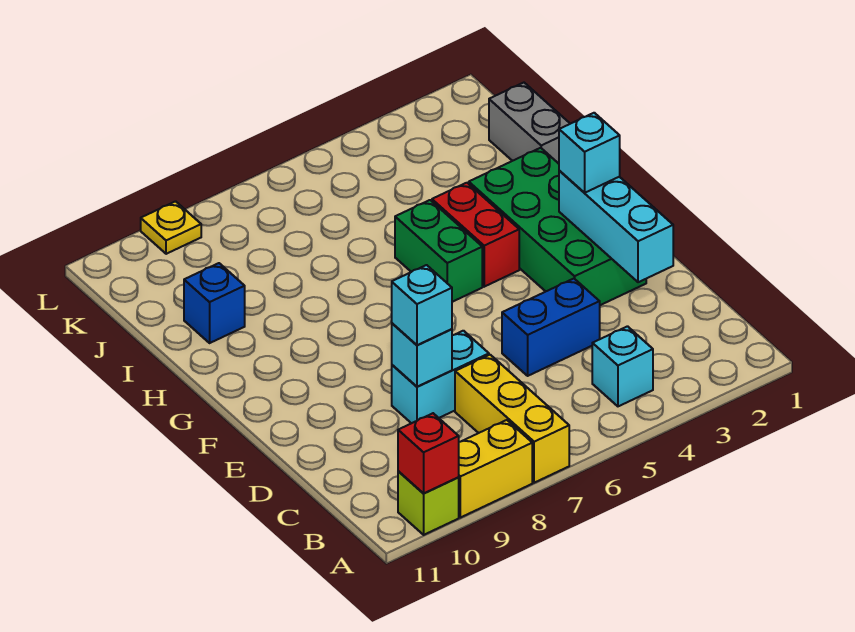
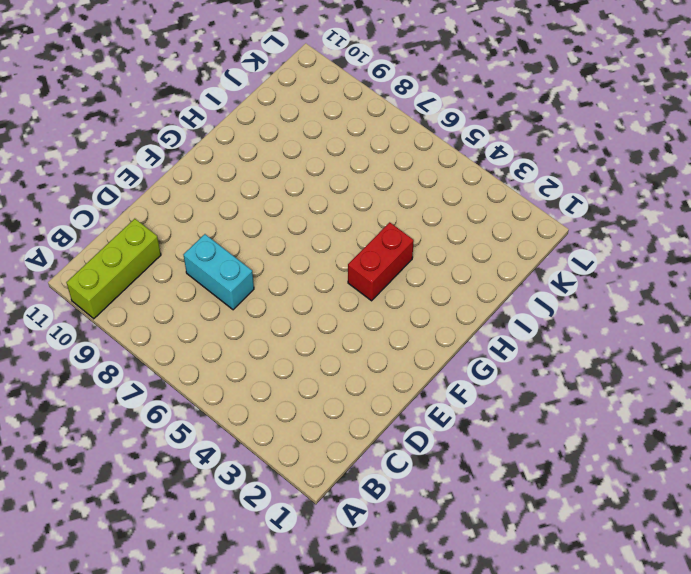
lime 1x3 brick [66,219,161,319] -> lime 1x1 brick [398,471,459,535]
none -> yellow 1x3 brick [455,355,569,483]
none -> yellow 1x2 brick [458,420,532,518]
none -> cyan 1x1 brick [592,326,653,406]

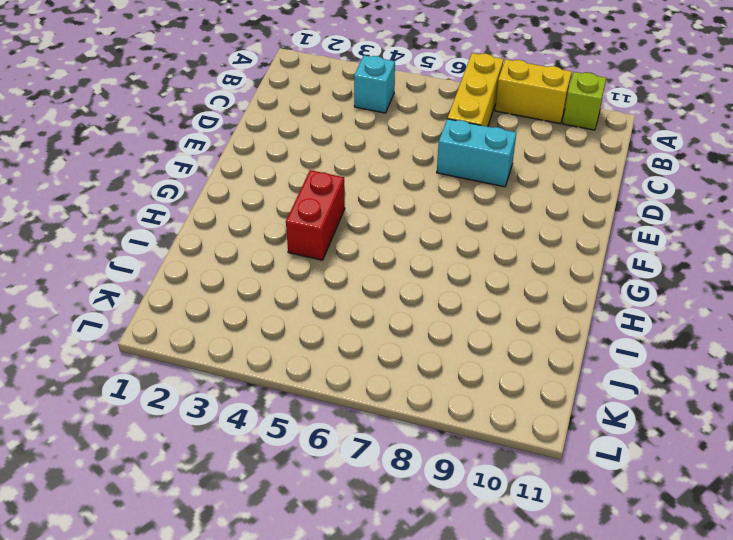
none -> blue 1x2 brick [502,279,600,376]
none -> green 2x4 brick [469,148,646,305]
none -> green 1x2 brick [395,200,482,302]

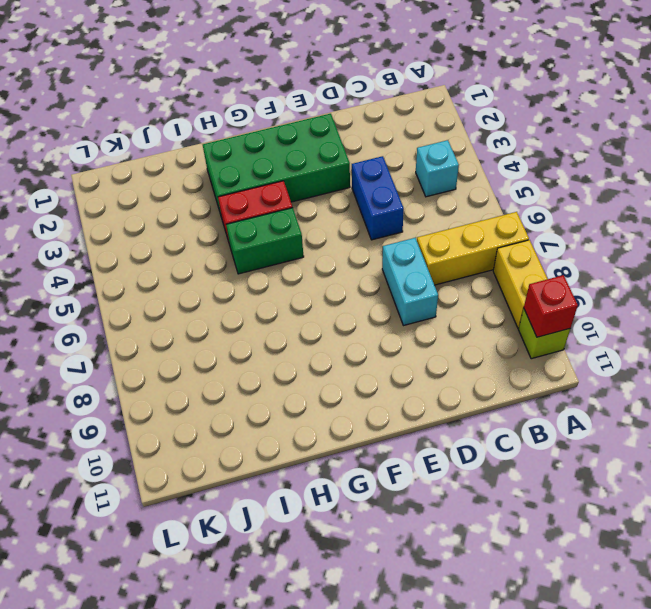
none -> grey 1x2 brick [489,83,570,164]
none -> blue 1x1 brick [184,263,245,343]
none -> yellow 1x1 plate [141,201,201,254]

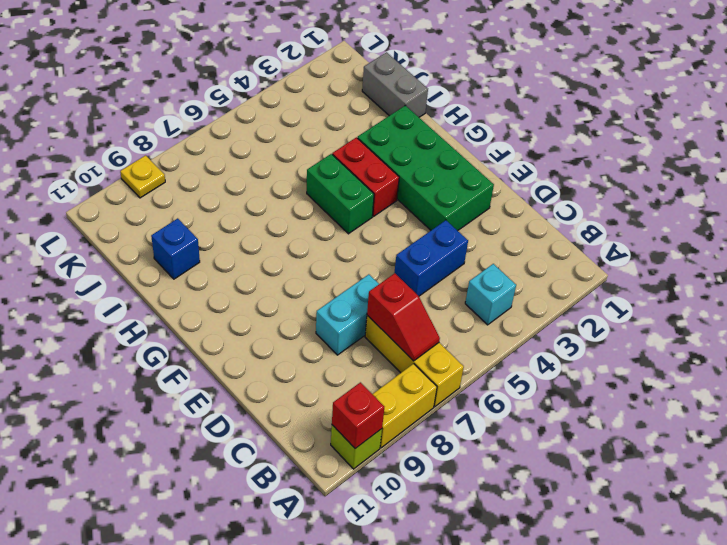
red 1x2 slope [367,273,440,361] -> none
none -> cyan 1x3 brick [559,171,673,282]
none -> cyan 1x1 brick [392,323,452,387]
none -> cyan 1x1 brick [392,265,452,345]

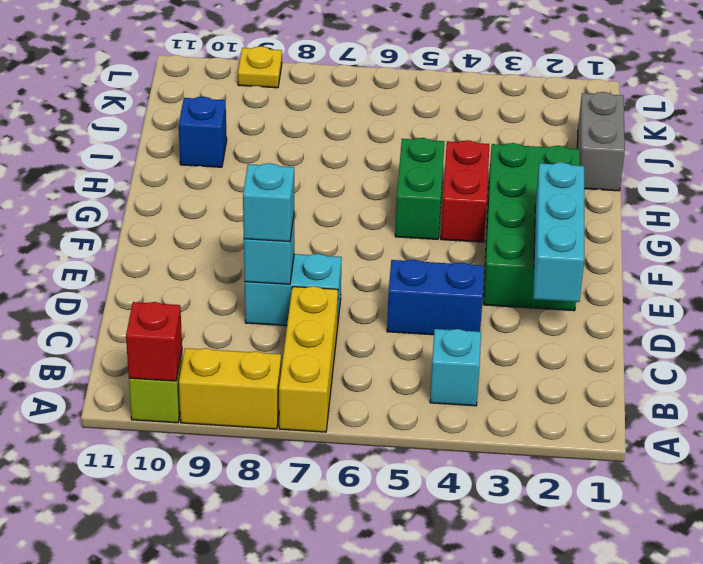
none -> cyan 1x1 brick [559,113,620,193]

